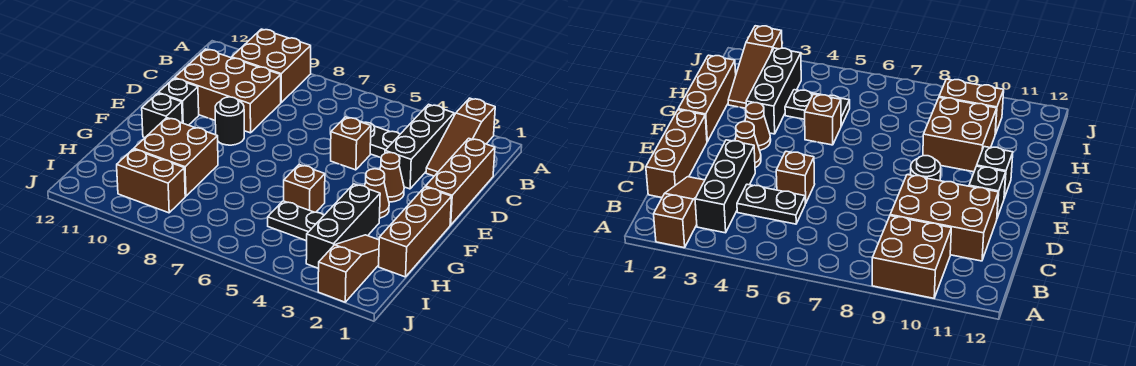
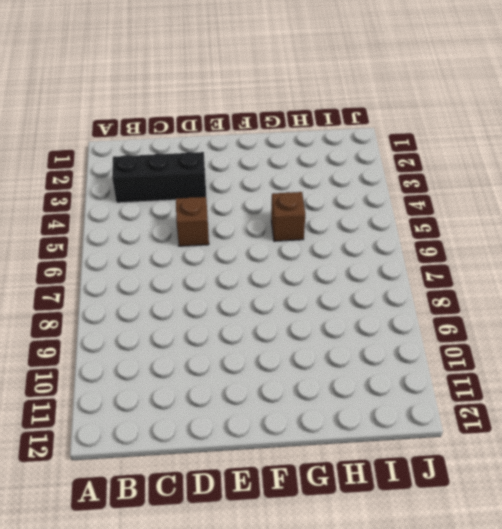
none -> brown 1x3 slope [426,98,495,176]
none -> brown 2x2 brick [232,29,311,102]
none -> brown 1x3 brick [425,138,495,225]

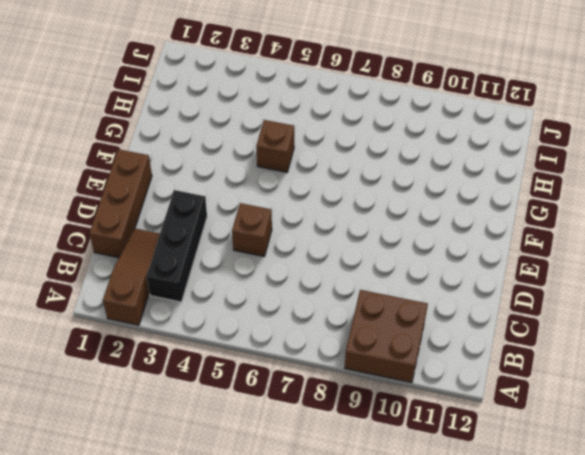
none -> black 1x2 plate [360,121,400,157]
none -> brown 2x3 brick [175,49,281,133]
none -> brown 1x1 cone [380,152,404,202]

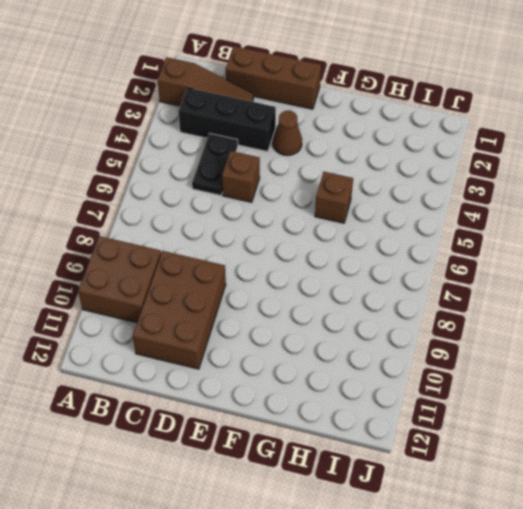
none -> black 1x1 round brick [215,97,244,145]
none -> black 1x1 brick [158,78,199,125]
none -> brown 1x3 brick [379,187,452,277]

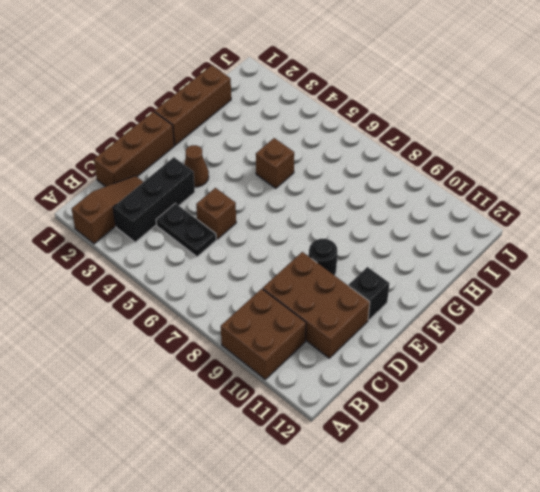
none -> brown 1x1 cone [365,169,389,218]
none -> black 1x1 brick [142,93,182,138]
none -> black 1x3 brick [306,184,380,268]

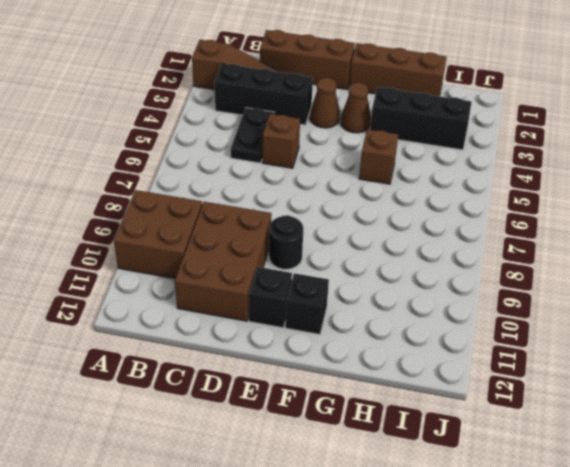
none -> brown 2x2 brick [134,118,218,196]
none -> brown 1x3 slope [318,235,379,302]
none -> black 1x2 plate [268,201,324,241]

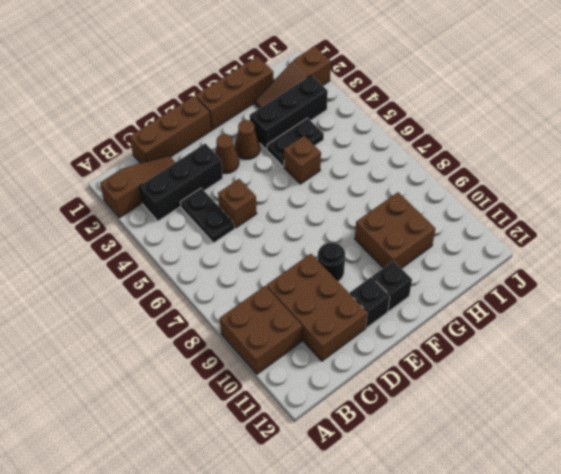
black 1x2 plate [267,118,324,167] -> black 1x2 plate turned to [268,201,324,241]
none -> brown 1x2 brick [117,149,185,213]

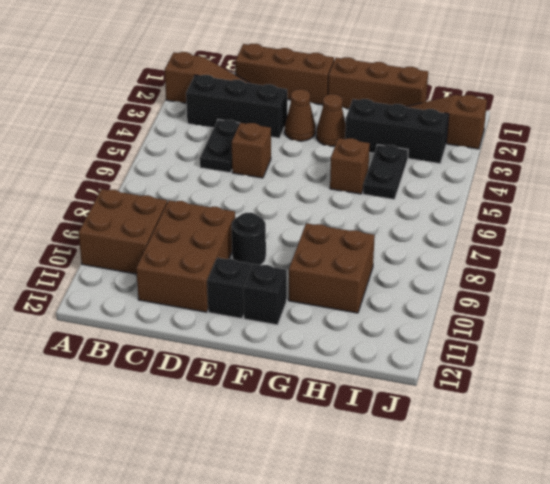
none -> brown 1x2 brick [117,149,185,213]

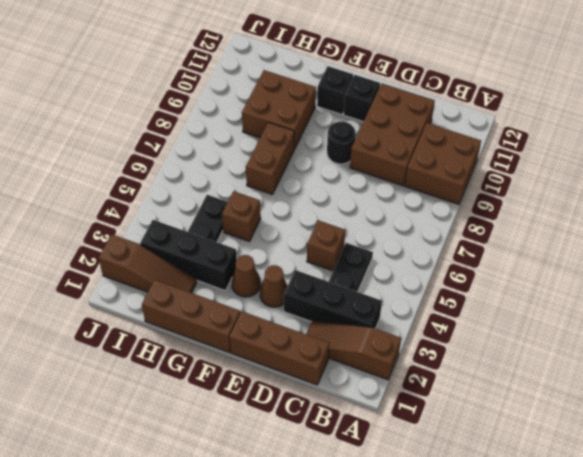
brown 1x2 brick [246,122,294,195] -> brown 1x2 brick moved to [117,149,185,213]

